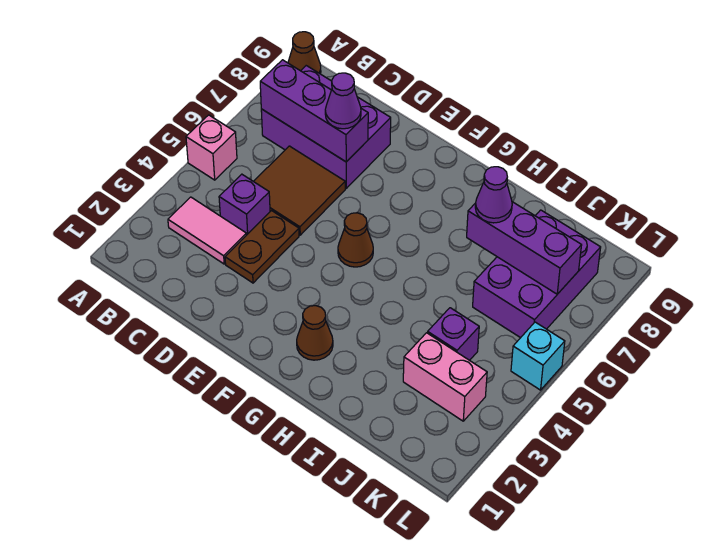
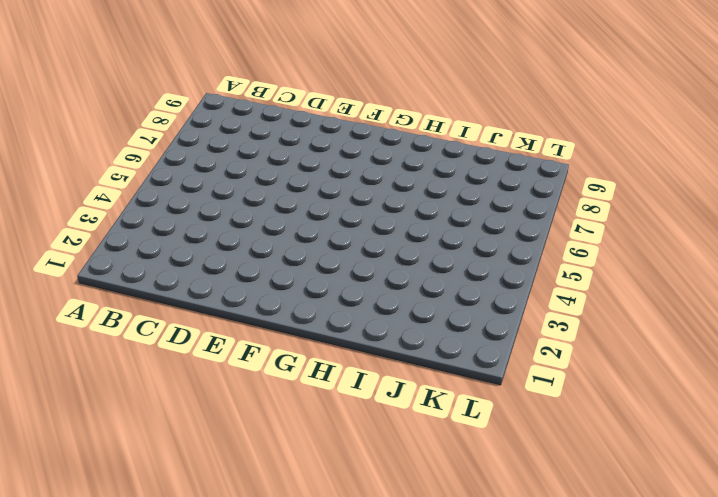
none -> pink 1x1 brick [186,115,237,180]
none -> brown 1x1 cone [288,32,321,74]
none -> pink 1x2 tile [168,197,246,264]

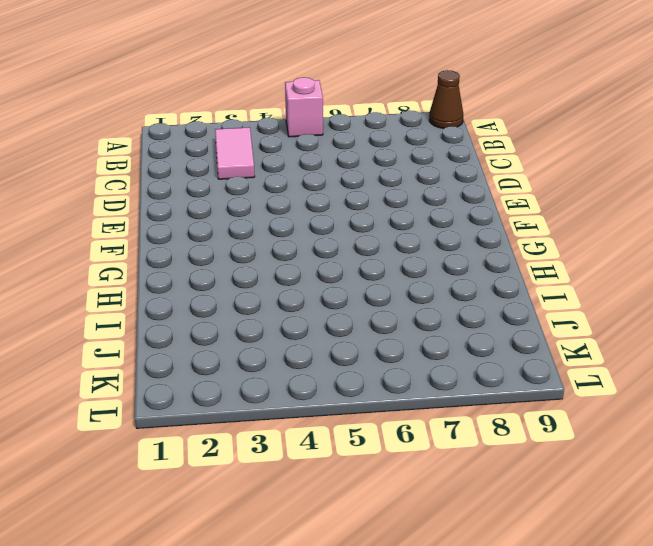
none -> purple 2x3 brick [261,66,391,188]
none -> purple 1x1 brick [219,174,270,235]
none -> brown 2x2 tile [254,146,345,235]

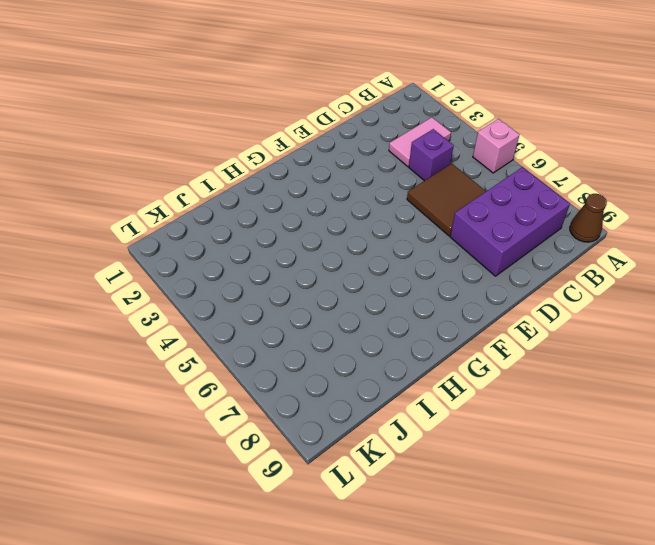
none -> brown 1x2 plate [225,211,299,283]
none -> brown 1x1 cone [338,213,373,267]
none -> brown 1x1 cone [297,306,333,360]

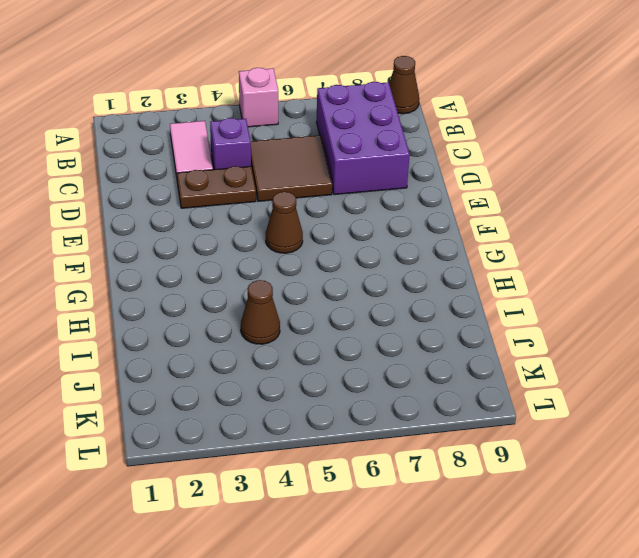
brown 1x1 cone [241,280,280,344] -> brown 1x1 cone moved to [297,306,333,360]
none -> pink 1x2 brick [403,333,487,421]
none -> purple 1x1 brick [428,308,479,360]
none -> purple 2x3 brick [473,210,601,338]

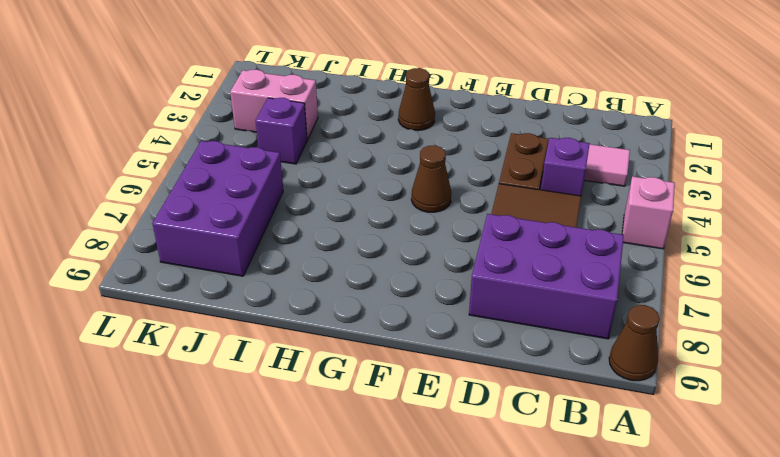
none -> cyan 1x1 brick [511,322,565,390]
none -> purple 1x3 brick [260,60,368,162]
none -> purple 1x3 brick [467,202,582,294]

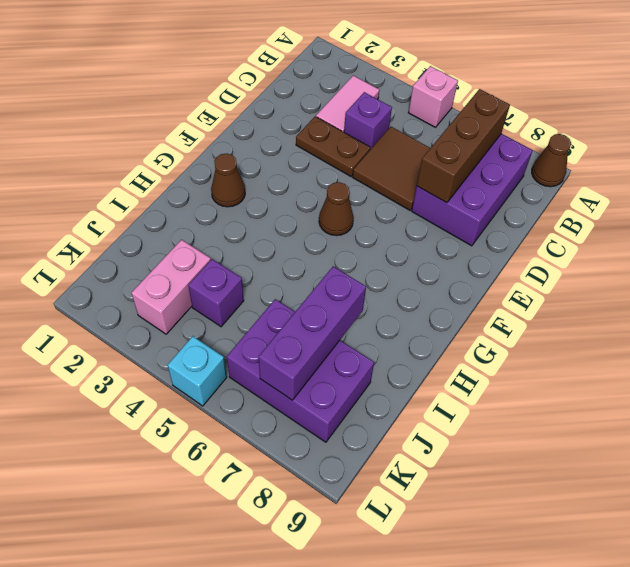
brown 1x3 brick [417,89,510,203] -> purple 1x3 brick [260,60,368,162]
none -> purple 1x1 cone [325,73,361,129]
none -> purple 1x1 cone [475,167,512,223]

